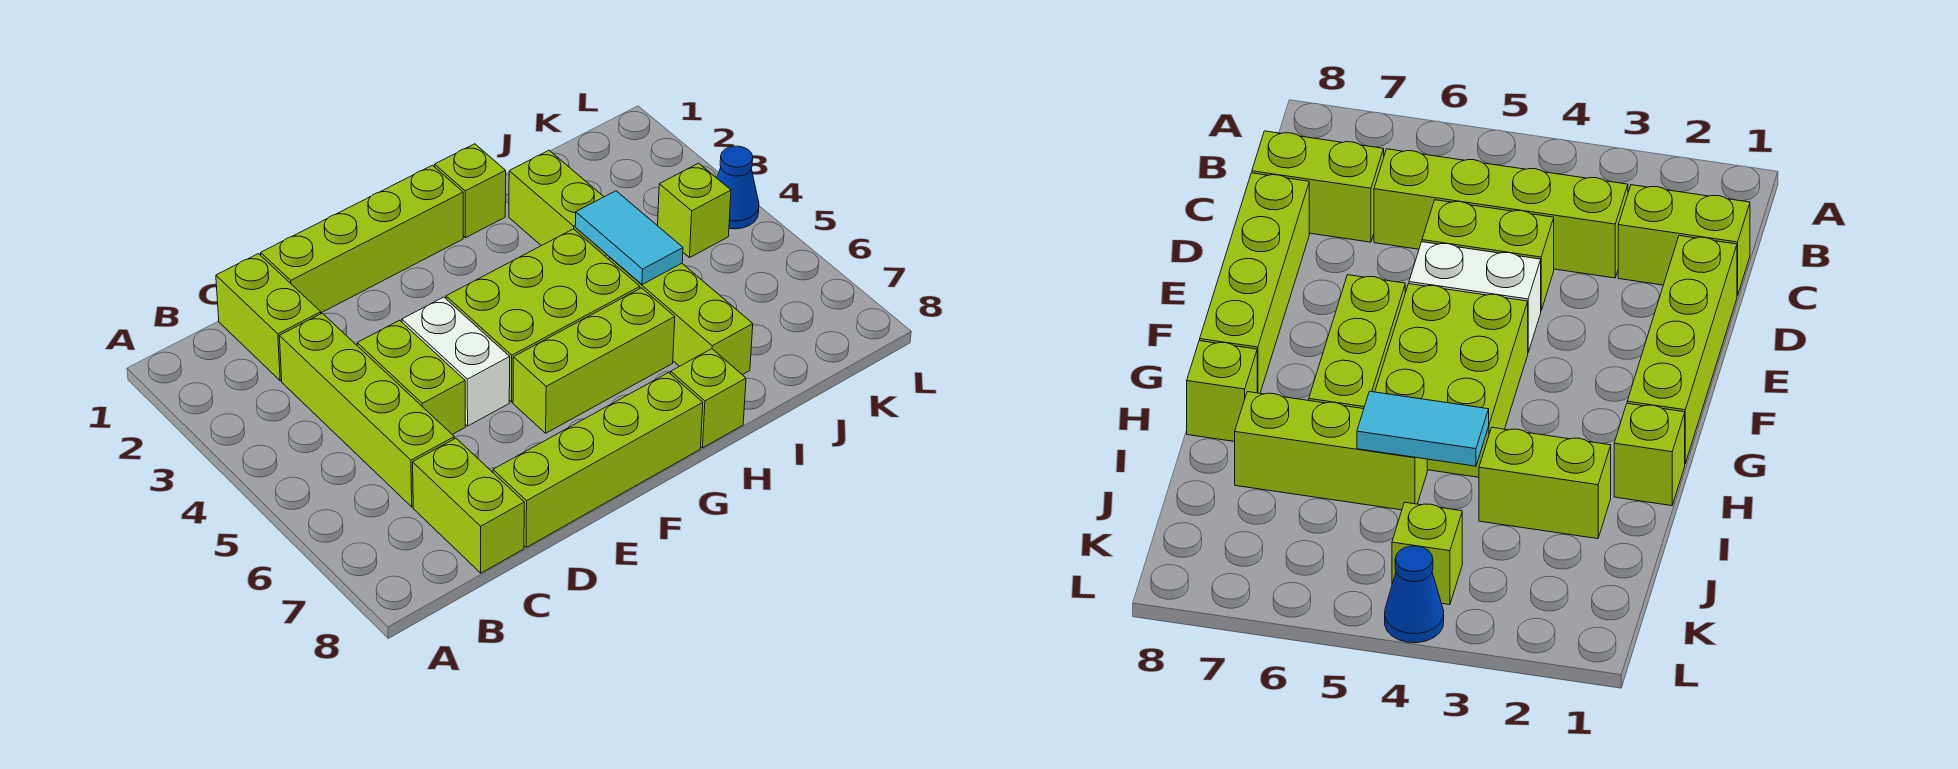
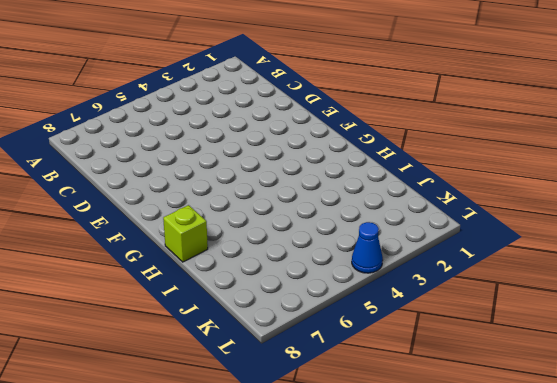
none -> lime 1x2 brick [216,254,321,381]
none -> lime 1x4 brick [279,313,454,507]
none -> lime 1x2 brick [413,438,524,573]

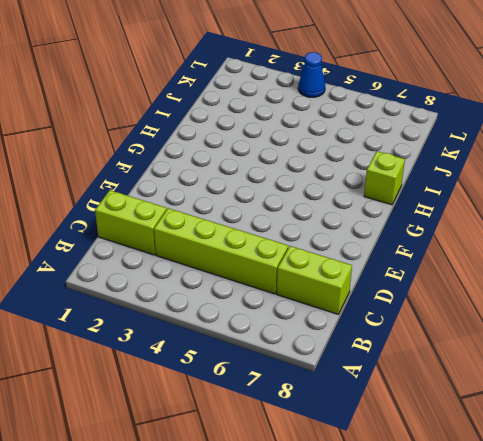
none -> lime 1x4 brick [261,165,463,313]
none -> lime 1x2 brick [357,320,465,434]
none -> lime 1x4 brick [493,373,703,548]

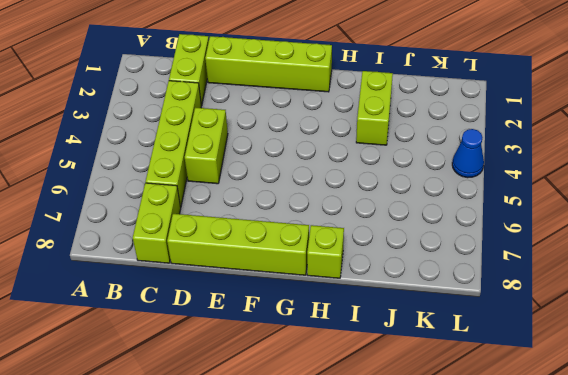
none -> white 1x2 brick [402,297,510,426]
none -> lime 2x3 brick [446,229,640,402]
none -> lime 1x3 brick [513,288,675,433]

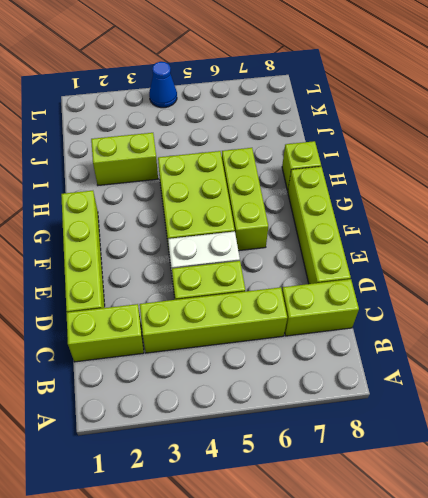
none -> lime 1x1 brick [435,144,506,238]
none -> lime 1x3 brick [609,257,753,375]
none -> lime 1x1 brick [658,163,731,258]

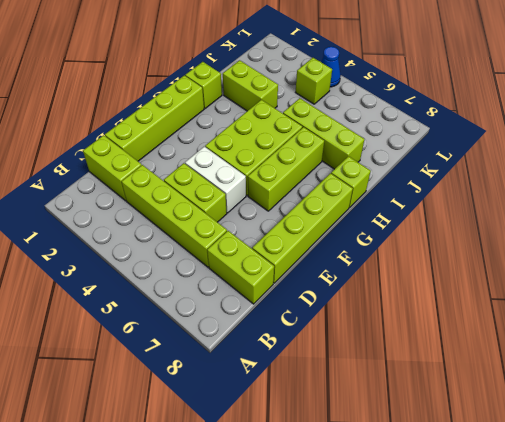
none -> cyan 1x2 tile [575,191,683,285]

